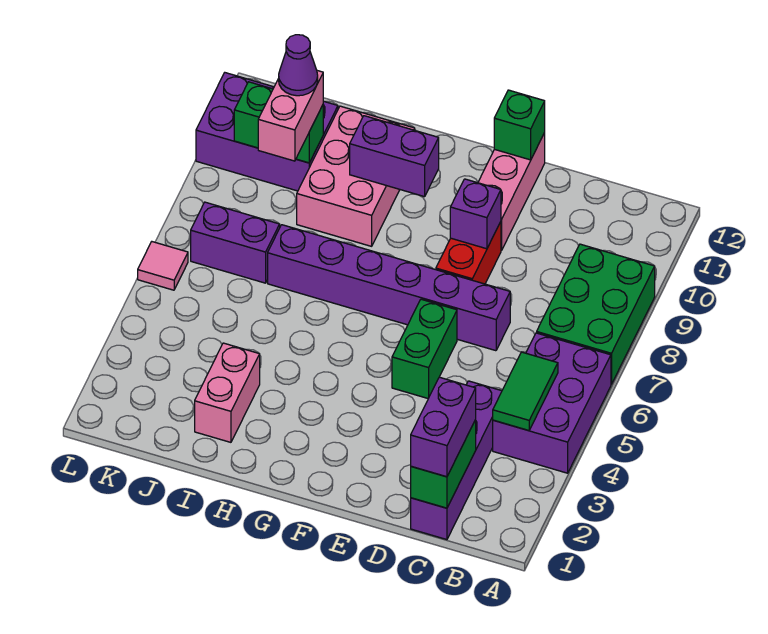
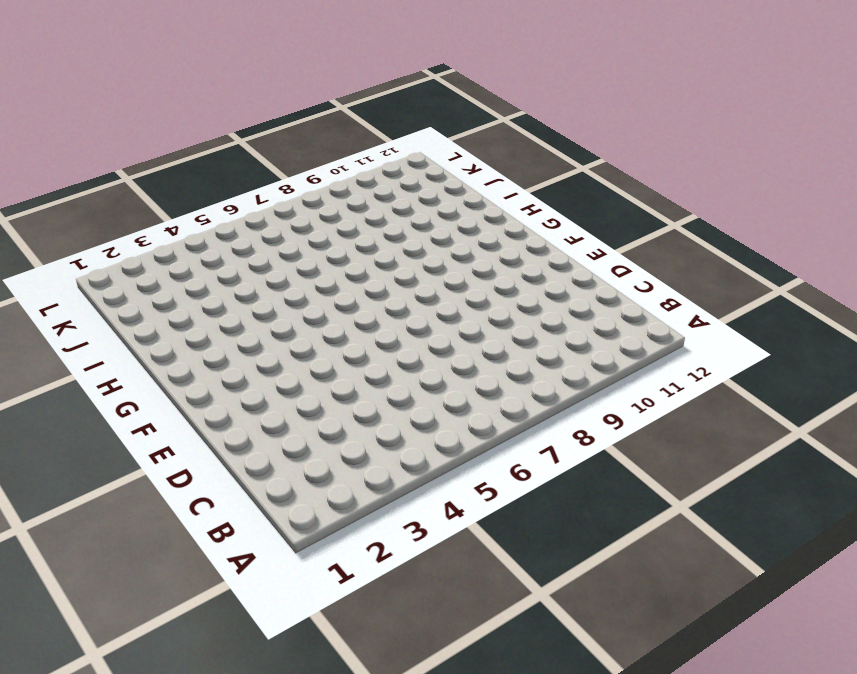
none -> purple 2x3 brick [493,333,611,473]
none -> green 2x3 brick [537,244,655,384]
none -> purple 1x4 brick [411,381,502,540]

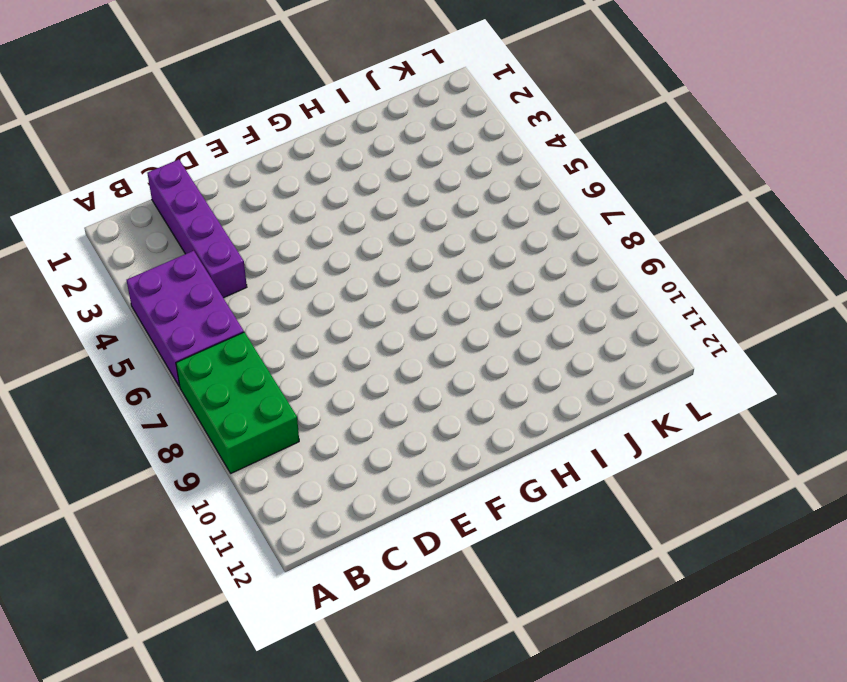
none -> purple 1x6 brick [268,225,510,351]
none -> green 1x2 brick [392,299,457,399]
none -> red 1x2 brick [436,222,501,284]

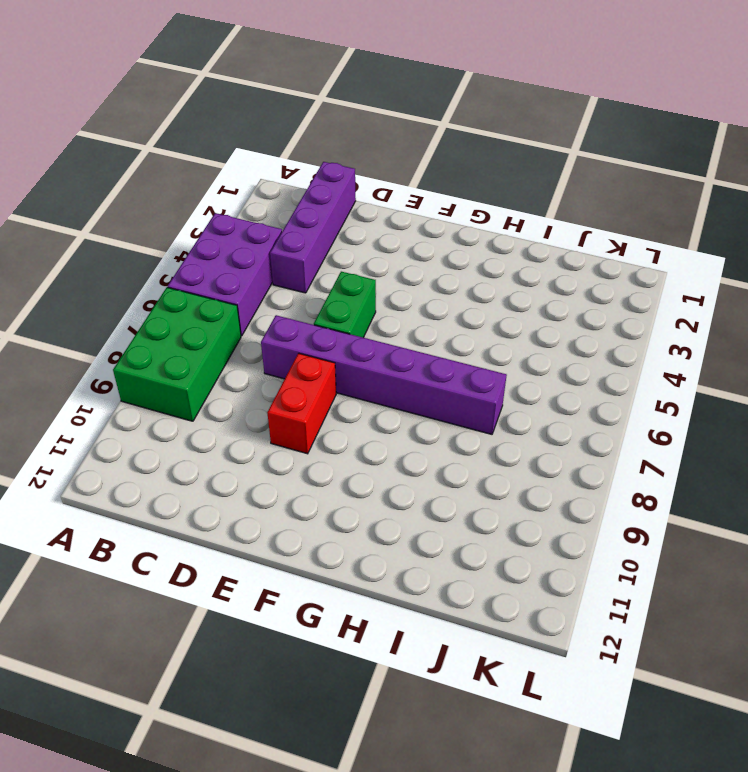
none -> pink 1x3 brick [478,133,545,251]
none -> pink 2x3 brick [297,106,415,246]
none -> pink 1x2 brick [195,343,260,442]

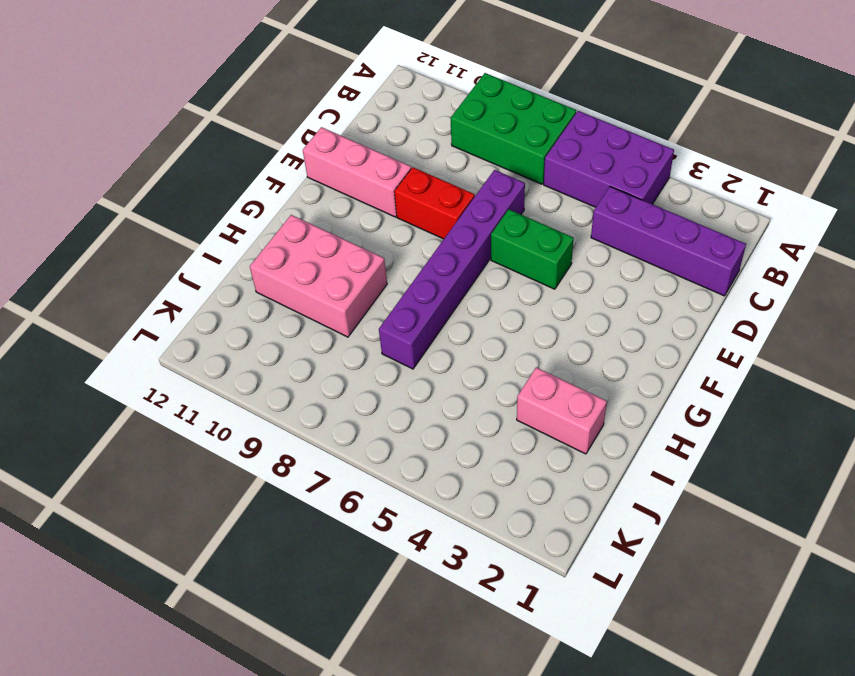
none -> purple 1x2 brick [191,202,280,283]
none -> purple 2x3 brick [196,73,338,191]
none -> pink 1x1 tile [138,242,188,290]

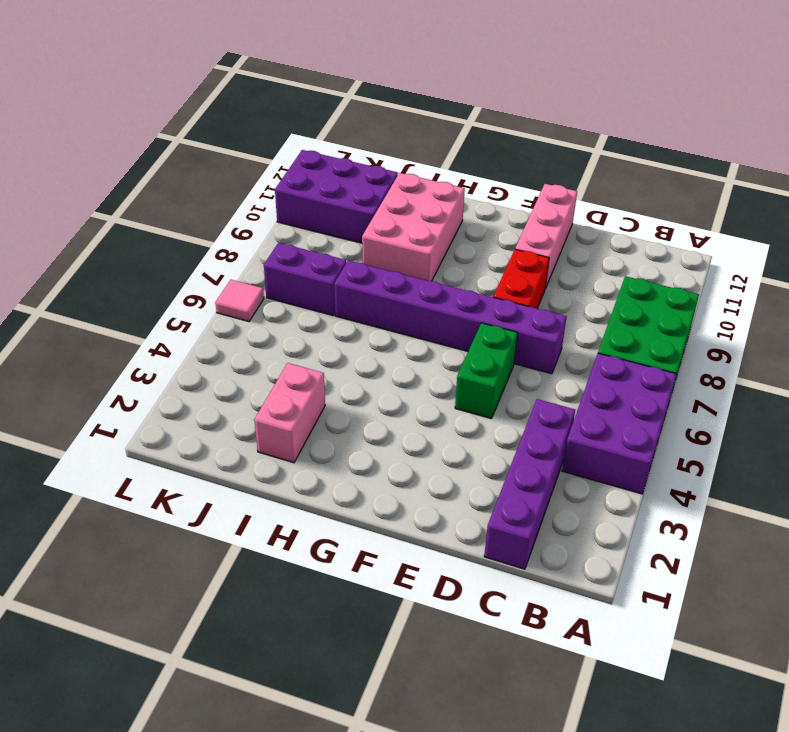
none -> green 1x2 tile [493,352,558,431]
none -> green 1x2 brick [411,420,476,508]
none -> purple 1x1 brick [450,179,501,249]

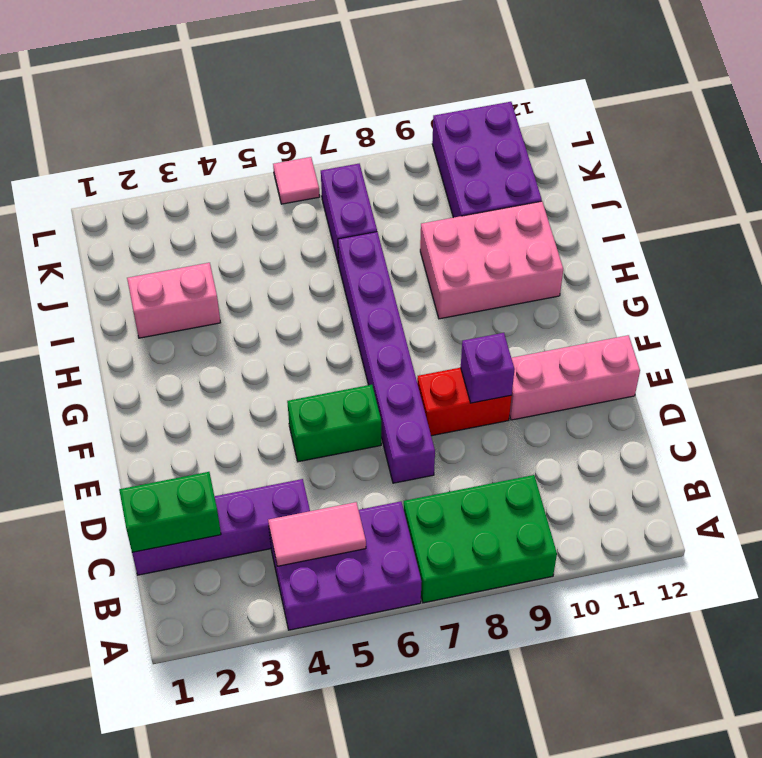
pink 1x2 tile [268,502,366,566] -> green 1x2 tile [493,352,558,431]
none -> green 1x1 brick [494,90,545,160]
none -> purple 1x2 brick [350,116,439,197]
none -> green 1x2 brick [234,82,323,163]

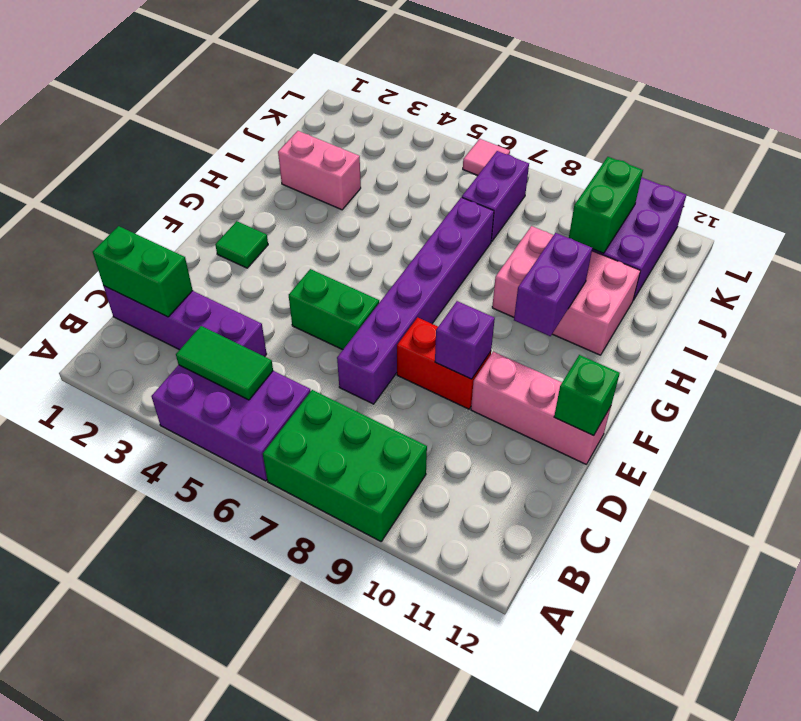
green 1x1 tile [215,221,268,268] -> none
none -> purple 1x2 brick [411,377,476,477]
none -> pink 1x2 brick [258,71,323,161]
none -> purple 1x1 cone [279,35,318,96]

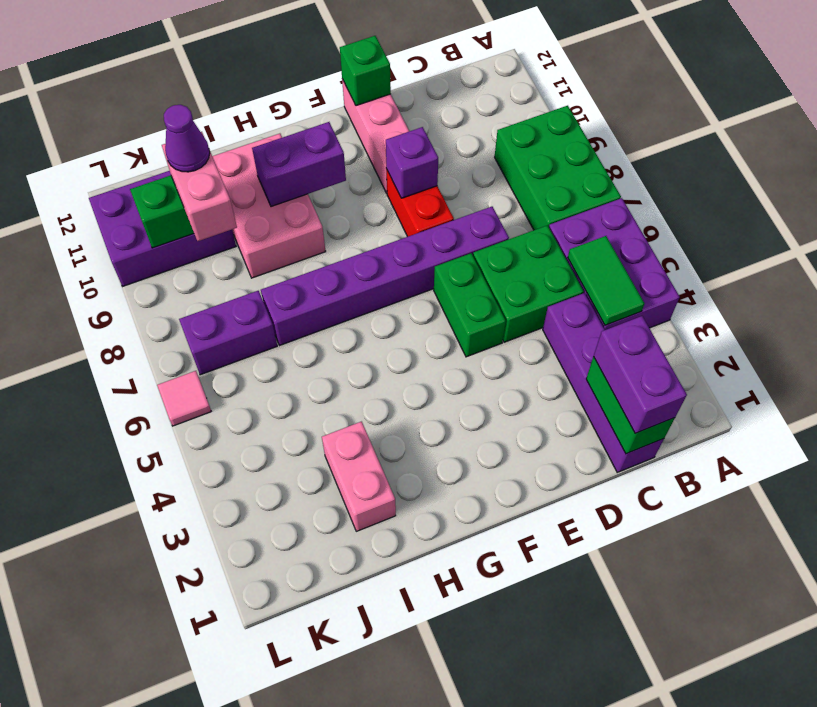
green 2x2 brick [473,225,584,342] -> none

